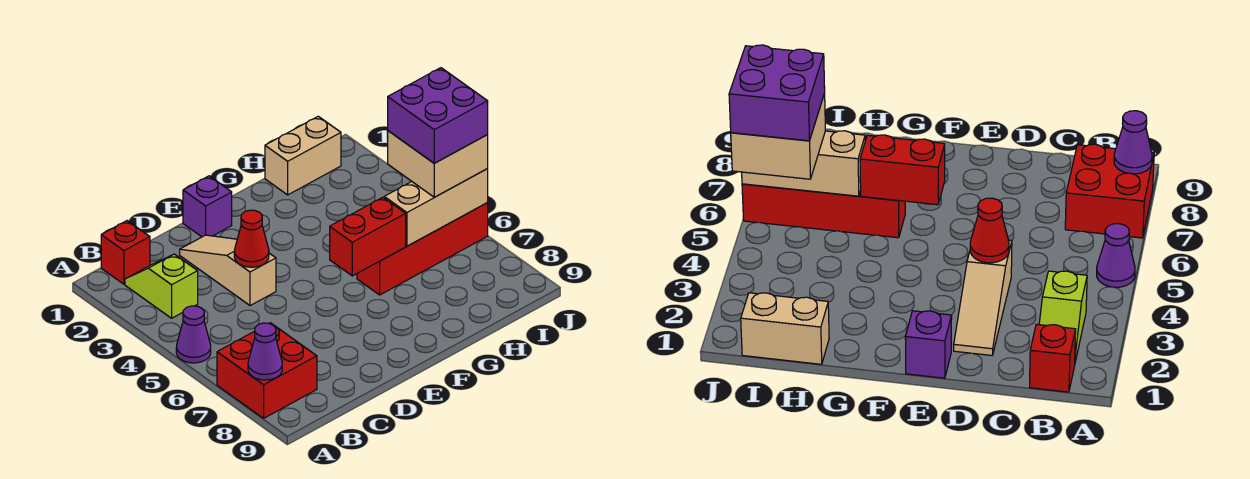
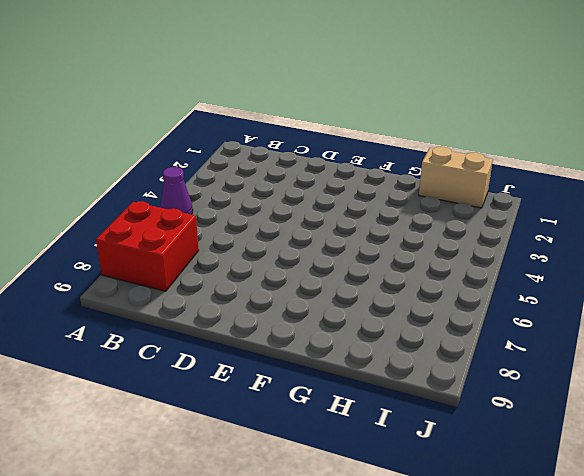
none -> red 1x1 brick [101,221,150,284]
none -> lime 1x2 slope [125,254,198,318]
none -> tan 1x3 slope [180,235,276,306]

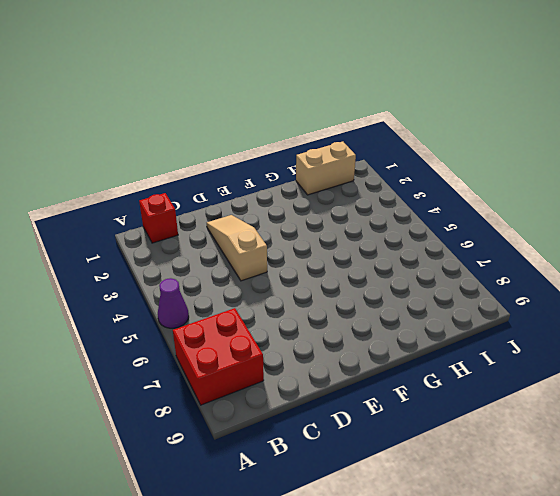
none -> lime 1x2 slope [125,254,198,318]
none -> purple 1x1 brick [183,176,232,237]
none -> red 1x4 brick [357,203,488,295]

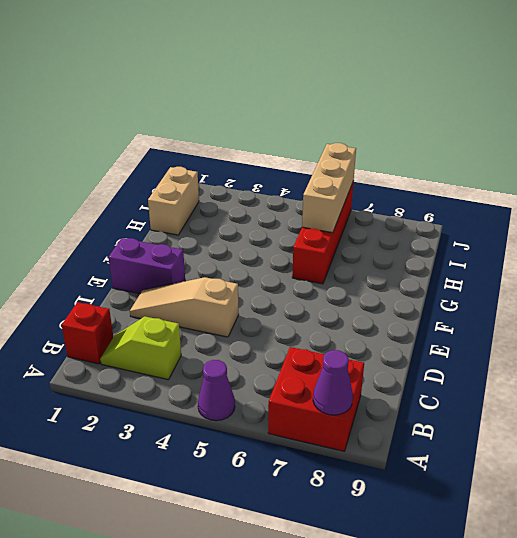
purple 1x2 brick [108,238,185,294] -> purple 1x1 brick [183,176,232,237]
none -> red 1x1 cone [234,210,269,267]
none -> red 1x2 brick [330,197,406,276]
none -> tan 2x2 brick [388,131,488,197]

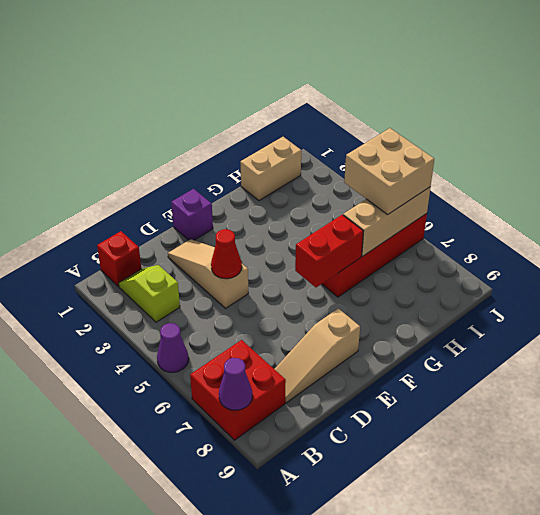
tan 1x3 slope [275,308,360,403] -> none
none -> purple 2x2 brick [388,68,488,163]

